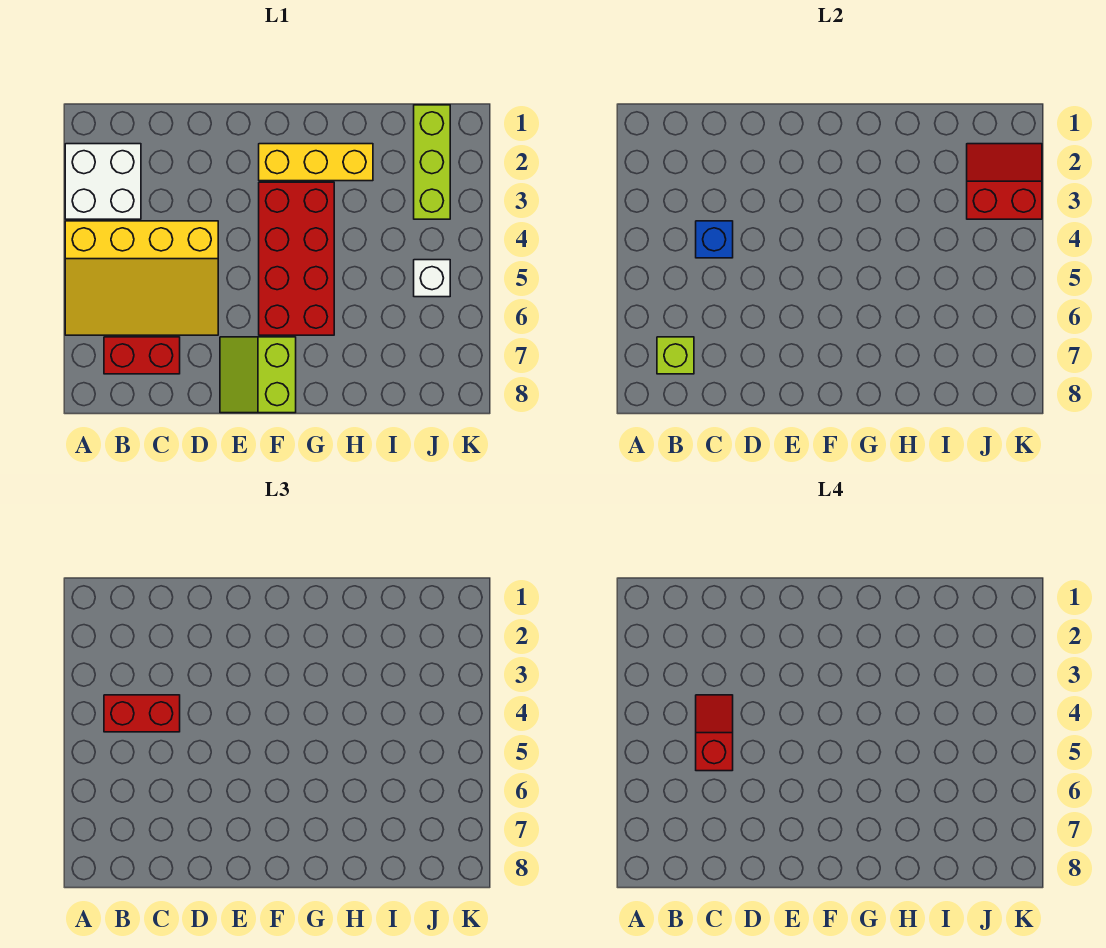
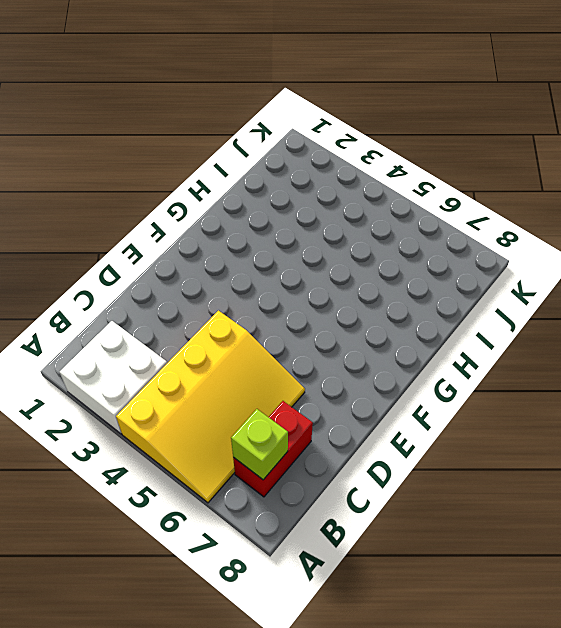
none -> lime 2x2 slope [220,337,296,413]
none -> yellow 1x3 brick [259,144,373,181]
none -> red 2x4 brick [259,182,334,335]

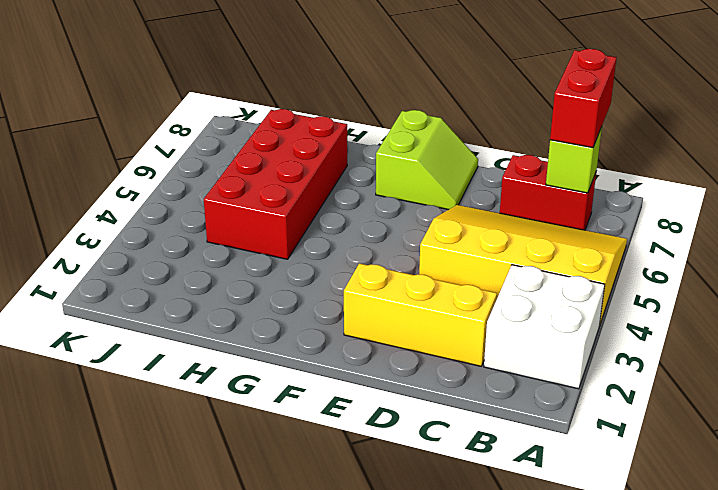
red 1x2 brick [550,49,617,148] -> red 1x2 brick turned to [104,695,180,732]
yellow 1x3 brick [344,263,497,366] -> yellow 1x3 brick moved to [259,144,373,181]
red 2x4 brick [204,109,347,259] -> red 2x4 brick moved to [259,182,334,335]
none -> lime 1x3 brick [414,105,450,219]
none -> white 1x1 brick [414,260,450,297]
none -> blue 1x1 brick [696,221,733,258]

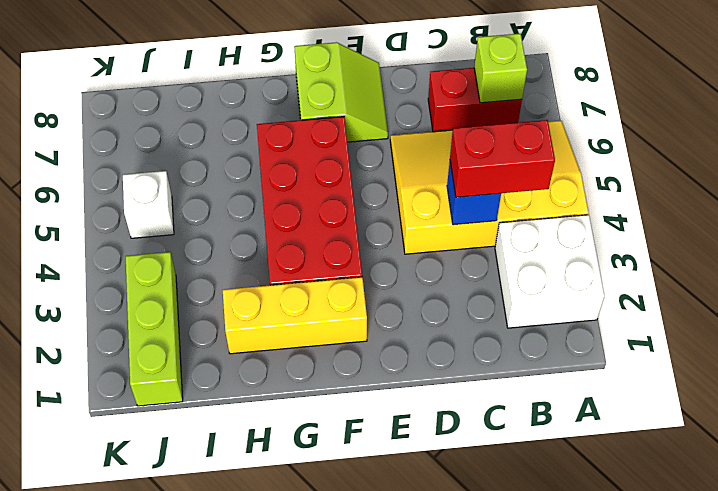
none -> red 2x2 slope [967,144,1042,219]
none -> red 1x2 slope [696,695,733,771]

